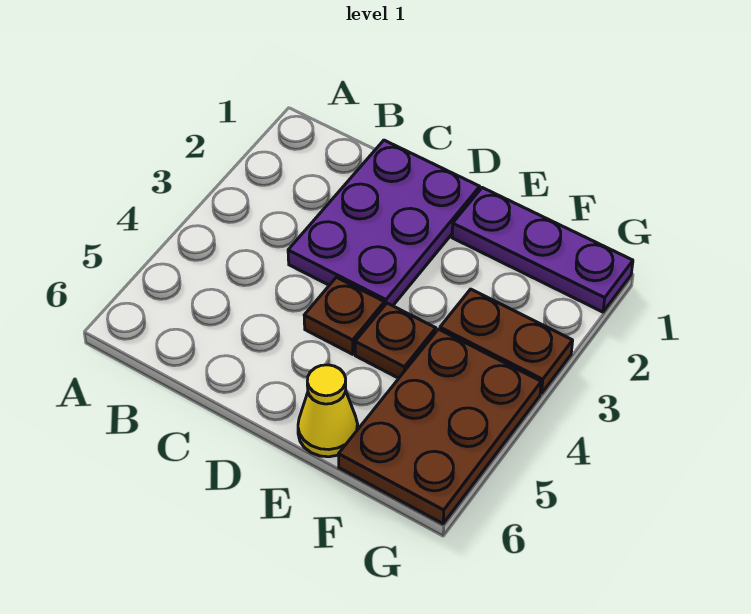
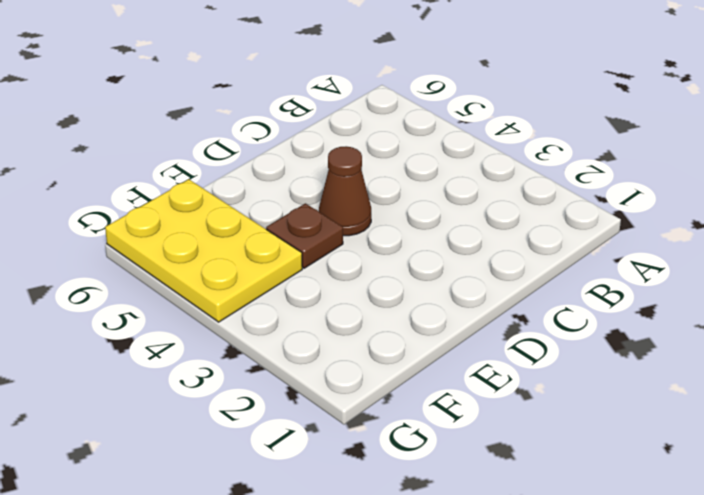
brown 1x1 cone [319,146,371,236] -> brown 1x1 plate [304,277,384,354]
yellow 2x3 plate [105,179,302,322] -> brown 2x3 plate [338,329,541,524]
none -> purple 2x3 plate [288,140,480,306]
none -> purple 1x3 plate [452,188,633,312]

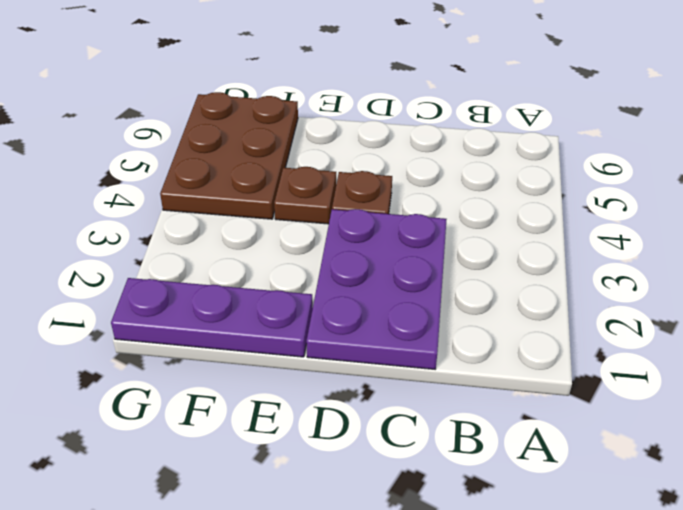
none -> yellow 1x1 cone [298,365,358,457]
none -> brown 1x2 plate [440,289,573,393]

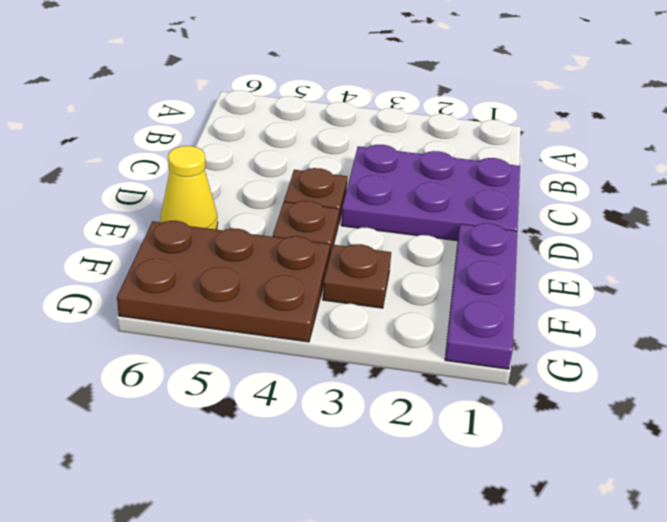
brown 1x1 plate [323,244,391,308] -> brown 1x2 plate [440,289,573,393]

